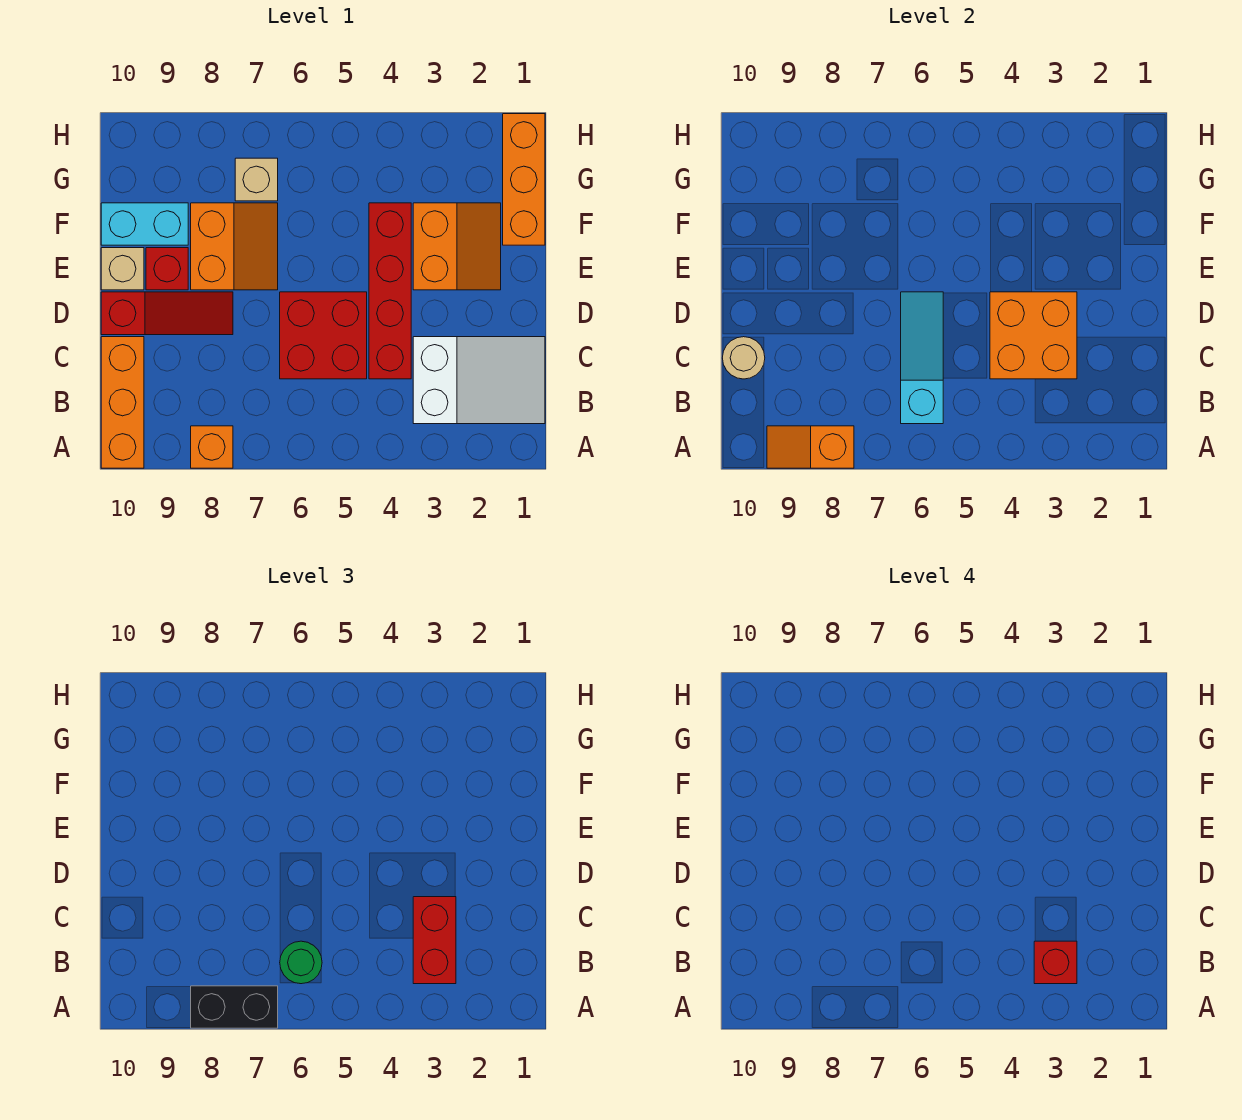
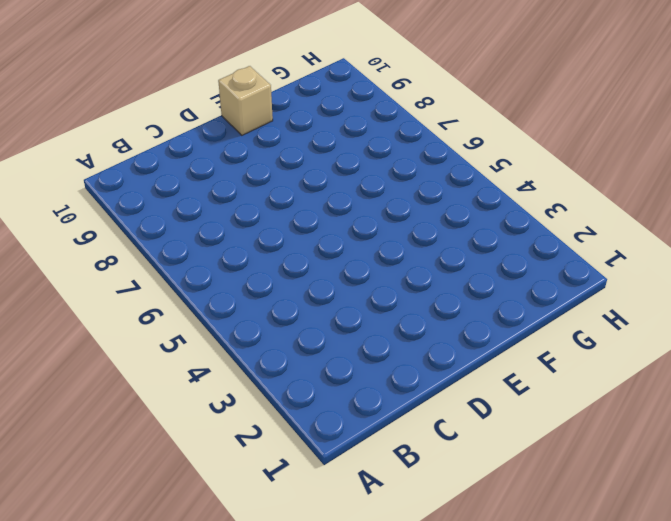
none -> orange 1x1 brick [191,426,233,468]
none -> orange 1x3 brick [101,337,144,468]
none -> white 2x3 slope [413,337,545,424]

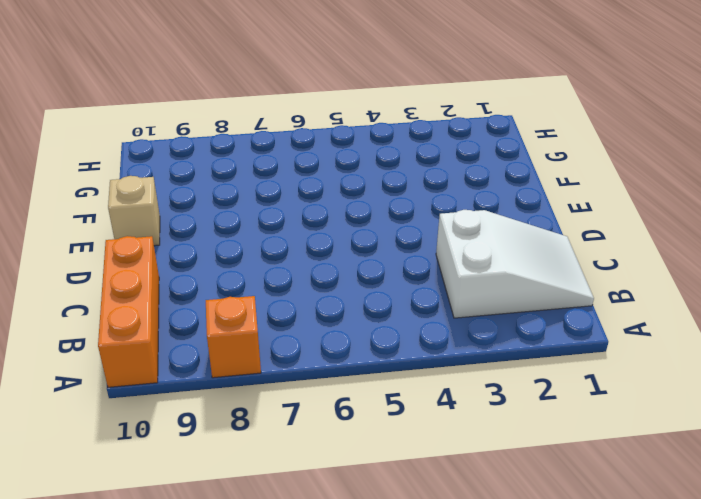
none -> red 1x4 brick [369,203,411,379]
none -> red 2x2 brick [280,292,367,379]
none -> red 1x3 slope [101,292,233,335]

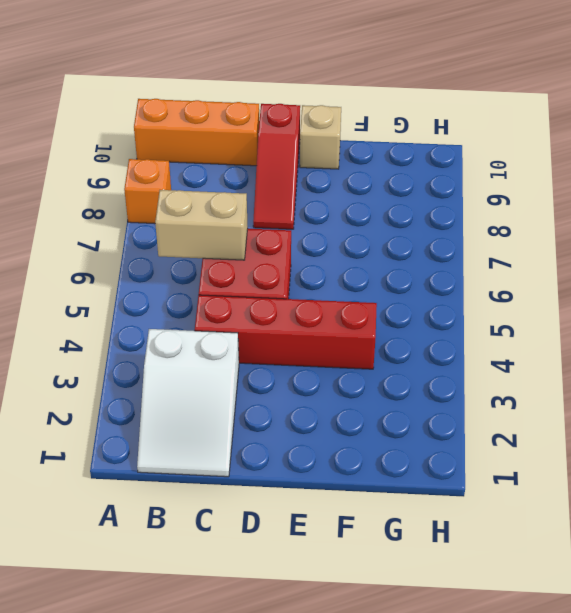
tan 1x2 brick [155,190,248,260] -> cyan 1x3 slope [901,292,943,424]
none -> orange 2x2 slope [413,203,501,290]
none -> orange 2x2 slope [191,203,278,290]
none -> red 1x1 brick [146,248,188,290]

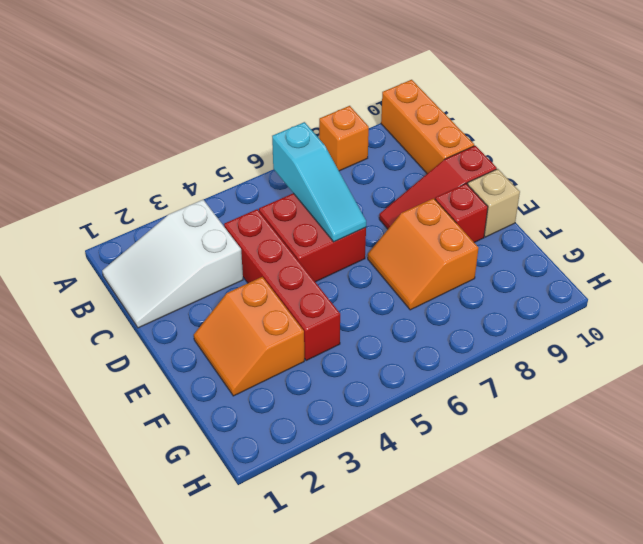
none -> orange 1x3 brick [503,114,545,245]
none -> cyan 1x2 brick [101,203,188,245]
none -> tan 1x1 brick [235,158,278,201]

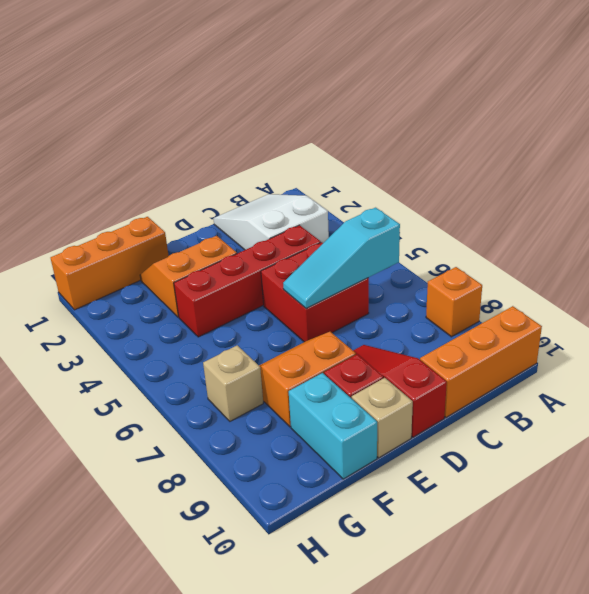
none -> orange 1x2 slope [767,426,854,468]
none -> orange 2x2 brick [990,292,1077,379]
none -> tan 1x1 round brick [723,337,765,379]

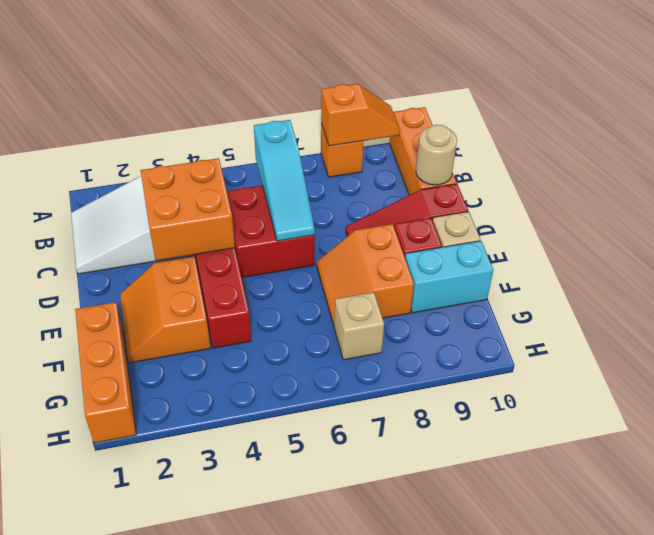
none -> black 1x2 brick [191,986,278,1028]
none -> red 1x2 brick [413,897,456,984]
none -> green 1x1 round brick [280,941,322,984]

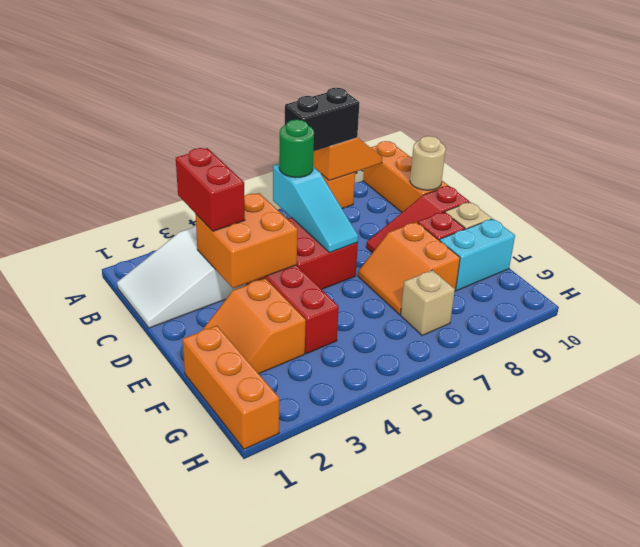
none -> red 1x1 brick [1034,941,1077,984]

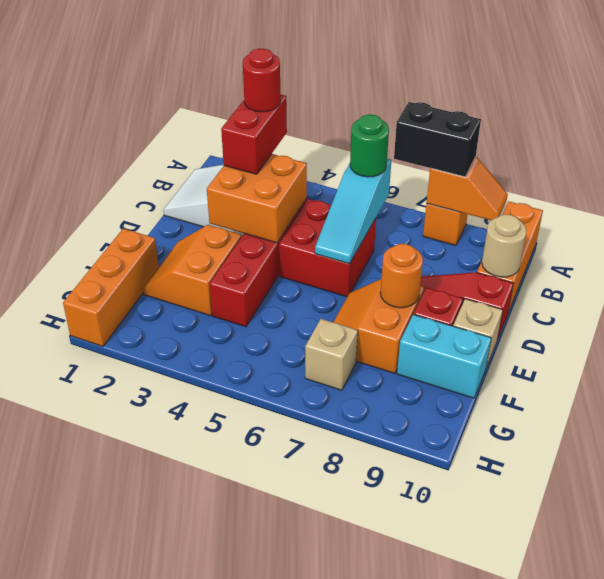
red 1x1 round brick [243,49,281,112] -> red 1x1 brick [1034,941,1077,984]
orange 1x1 round brick [380,244,423,308] -> none

